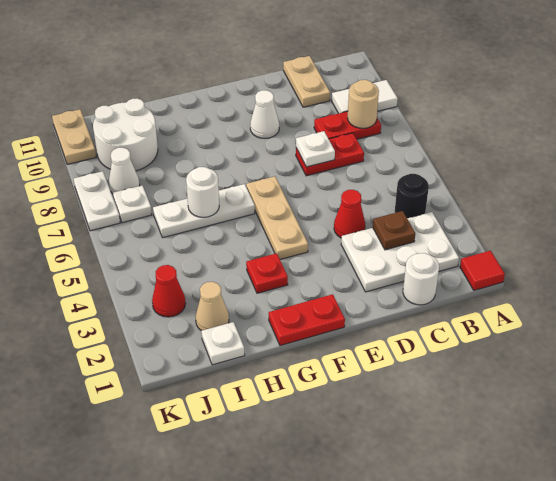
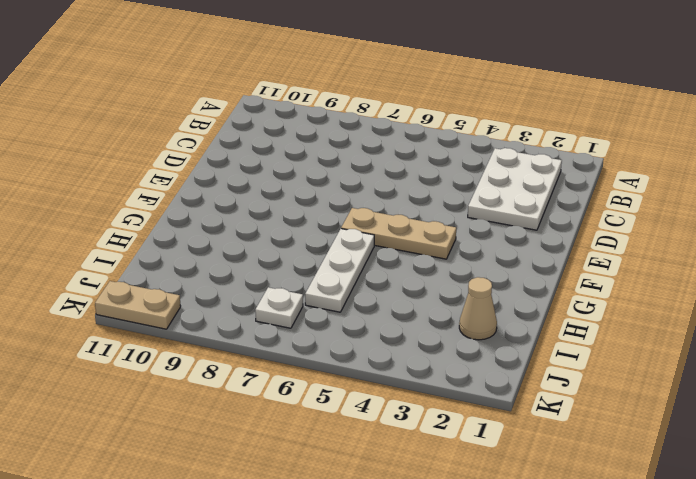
none -> red 1x1 tile [460,251,505,290]
none -> white 1x2 tile [332,80,398,113]
none -> black 1x1 round brick [395,174,429,218]

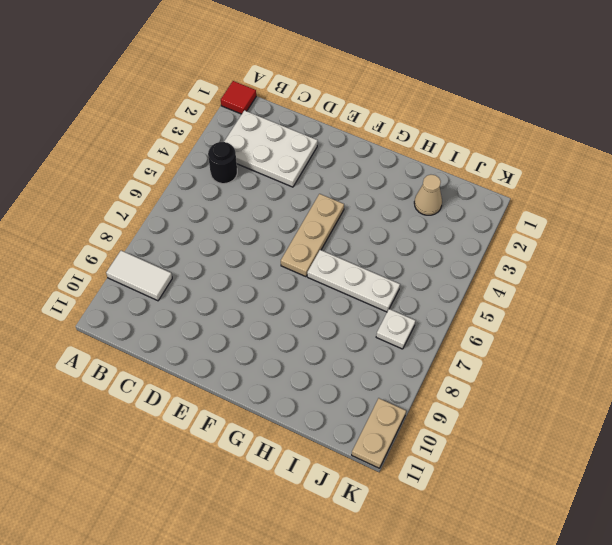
none -> red 1x2 plate [314,111,381,139]
none -> white 1x1 round brick [403,253,439,305]
none -> red 1x2 plate [296,133,364,176]

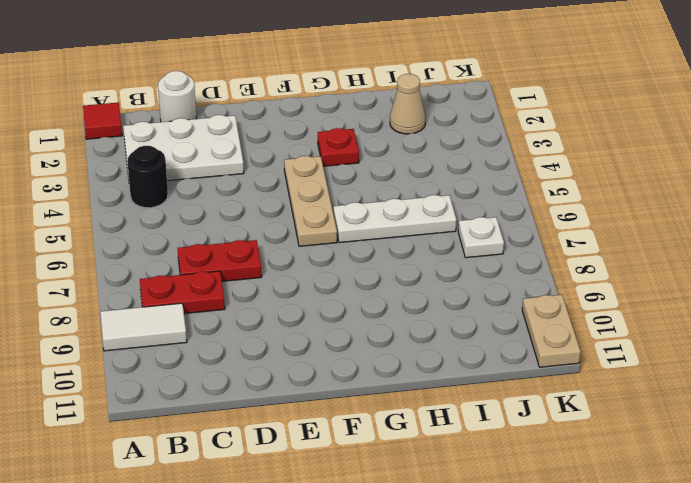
none -> tan 1x2 plate [283,56,330,107]
none -> red 1x1 cone [334,190,365,238]
none -> white 1x1 cone [250,90,279,138]

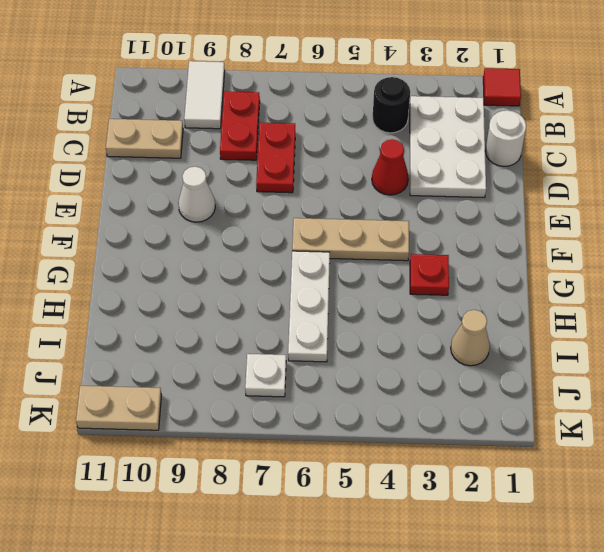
none -> red 1x2 plate [269,294,345,346]
none -> white 1x1 plate [201,322,245,365]
none -> white 2x2 round brick [93,99,158,171]

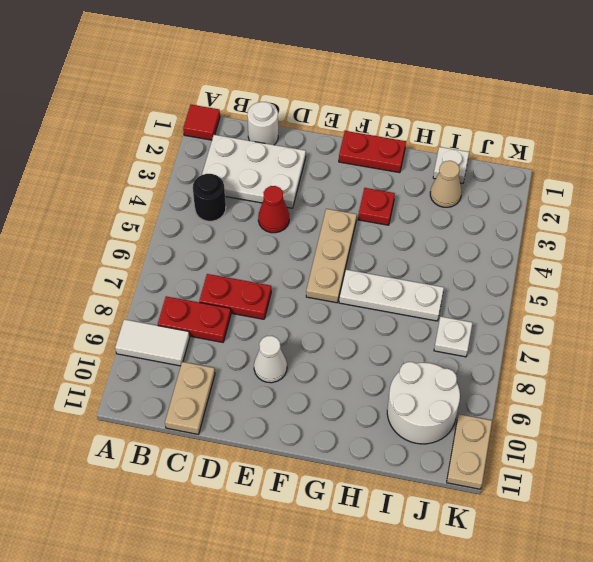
none -> red 1x1 cone [152,265,186,317]
none -> white 1x1 cone [109,148,140,193]
none -> white 1x2 plate [74,171,120,231]

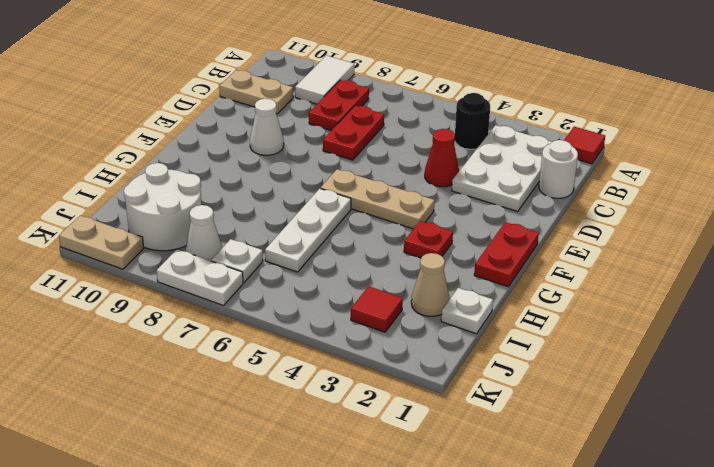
red 1x1 tile [351,286,403,332] -> red 1x1 cone [152,265,186,317]
none -> tan 1x1 round brick [347,80,379,128]
none -> brown 1x1 plate [373,211,415,250]
none -> white 1x1 plate [296,131,335,167]

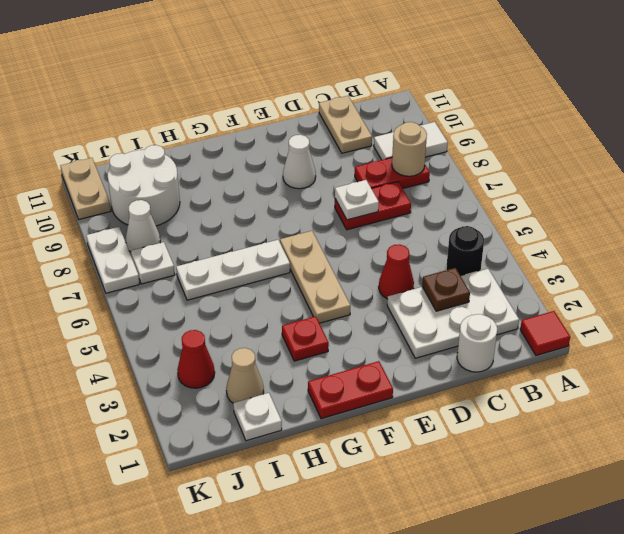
none -> white 1x1 round brick [186,167,219,217]

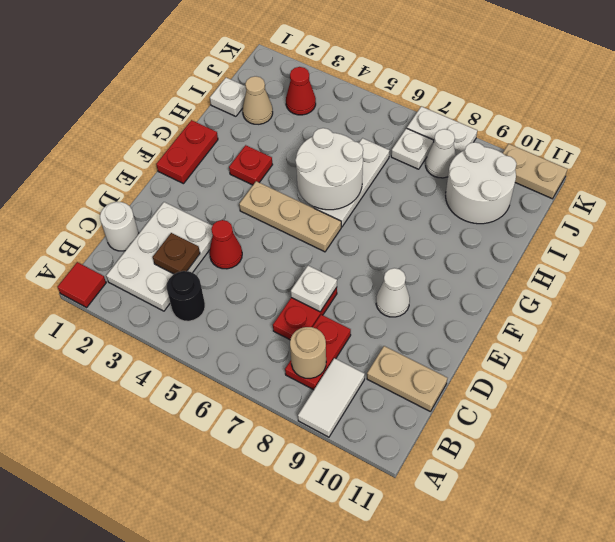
white 2x2 round brick [295,128,363,210] -> white 1x1 round brick [186,167,219,217]

